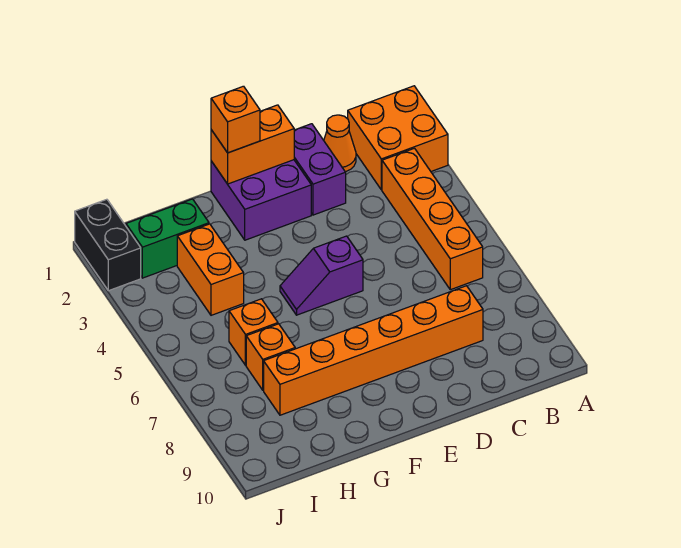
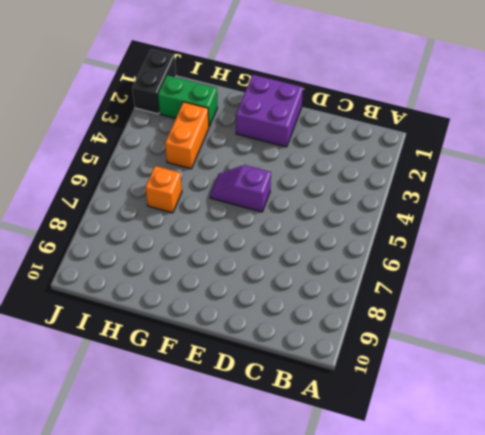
none -> orange 2x2 brick [348,86,448,190]
none -> orange 1x4 brick [382,148,483,290]
none -> orange 1x1 cone [324,115,356,172]

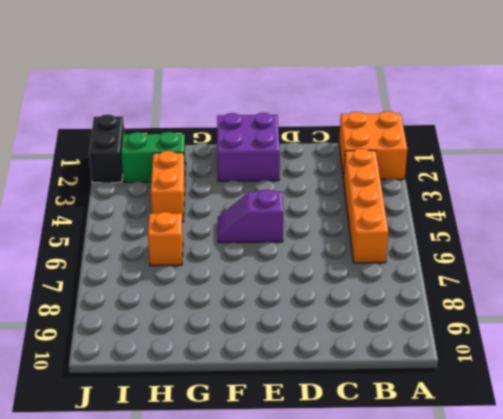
none -> orange 1x1 cone [324,115,356,172]
none -> orange 1x6 brick [264,286,483,415]
none -> purple 1x2 brick [294,124,346,215]

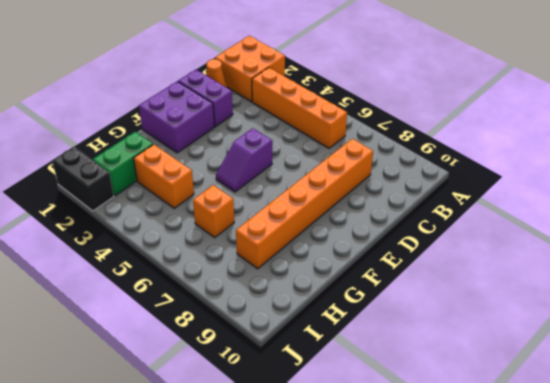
none -> orange 1x1 brick [246,324,295,390]
none -> orange 1x2 brick [211,105,294,184]
none -> orange 1x1 brick [211,86,260,153]

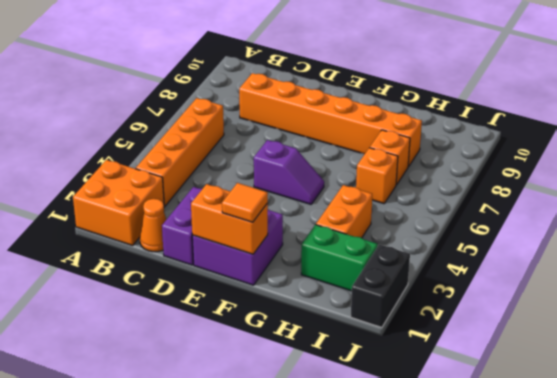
orange 1x1 tile [222,183,268,222] -> orange 1x1 brick [211,86,260,153]

